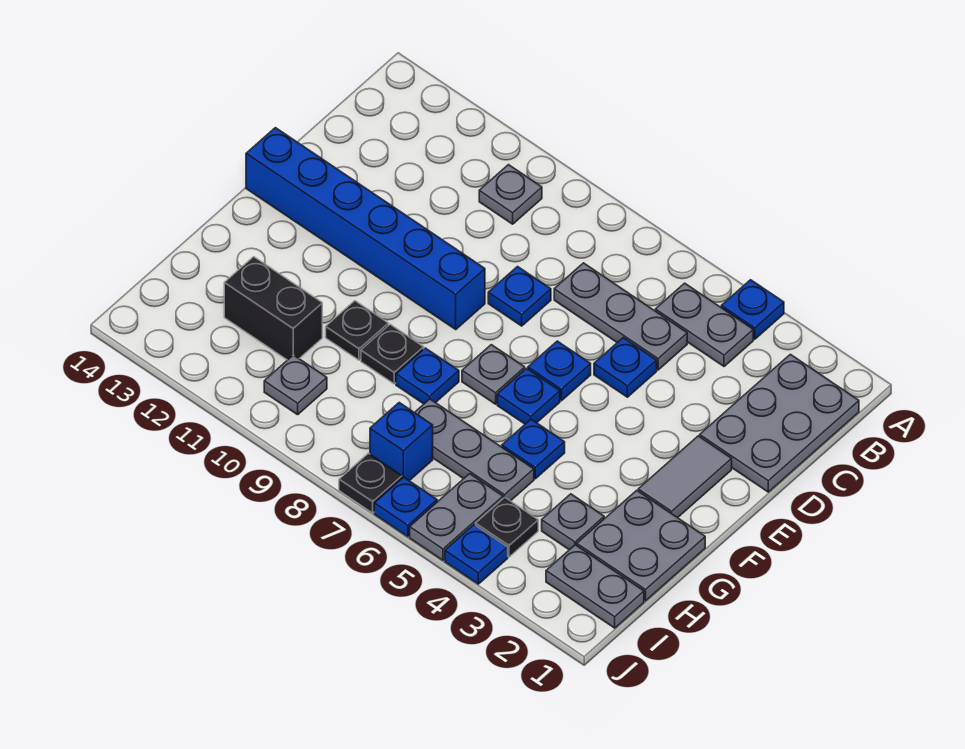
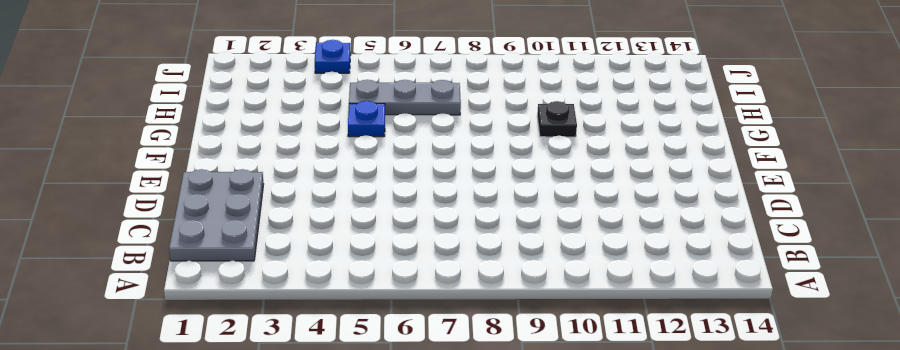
none -> blue 1x1 plate [721,280,784,339]
none -> grey 1x2 plate [655,283,753,366]
none -> grey 1x1 plate [479,165,542,224]

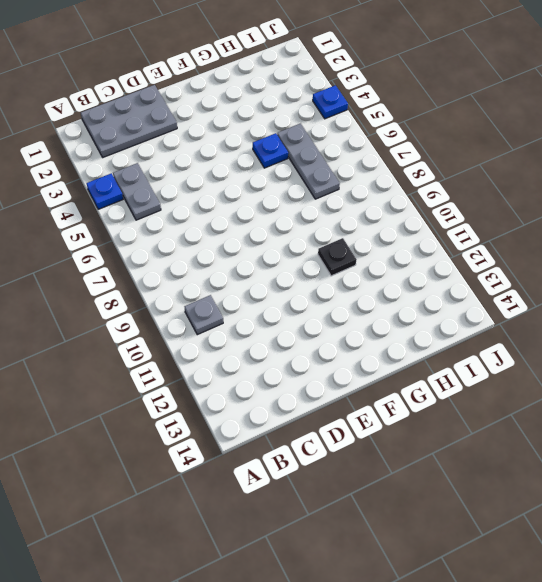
none -> grey 1x3 plate [554,263,687,370]
none -> blue 1x1 plate [594,338,657,397]
none -> blue 1x1 plate [488,267,551,326]

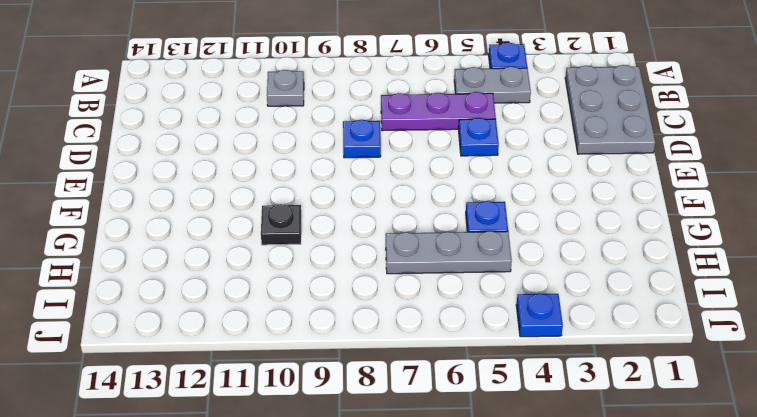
purple 1x3 plate [381,92,496,131] -> grey 1x3 plate [554,263,687,370]
none -> grey 1x2 tile [638,436,732,518]
none -> blue 1x1 plate [528,341,591,401]
none -> blue 1x6 brick [246,128,485,329]

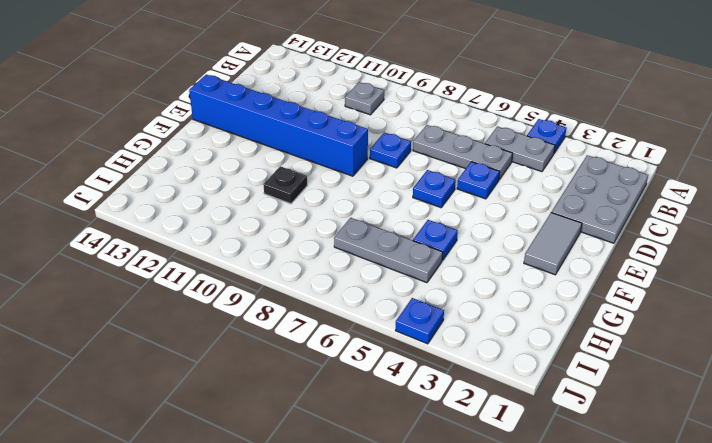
none -> blue 1x1 plate [497,368,560,424]
none -> grey 1x1 plate [462,345,525,404]
none -> grey 2x2 plate [577,490,705,601]

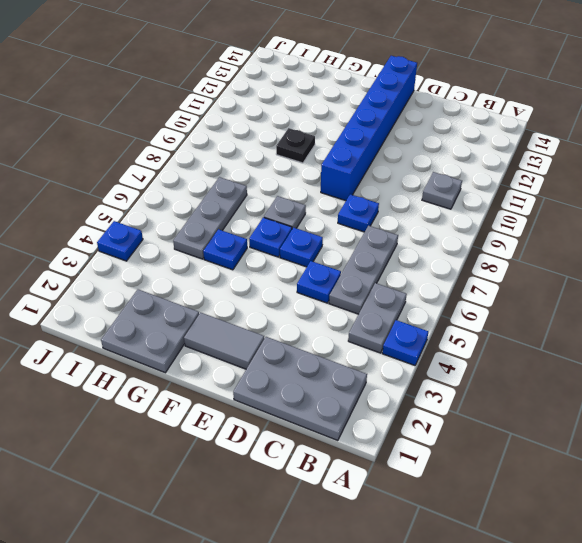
none -> blue 1x1 plate [396,348,459,404]
none -> black 1x1 plate [361,324,424,384]
none -> grey 1x1 plate [542,494,604,550]

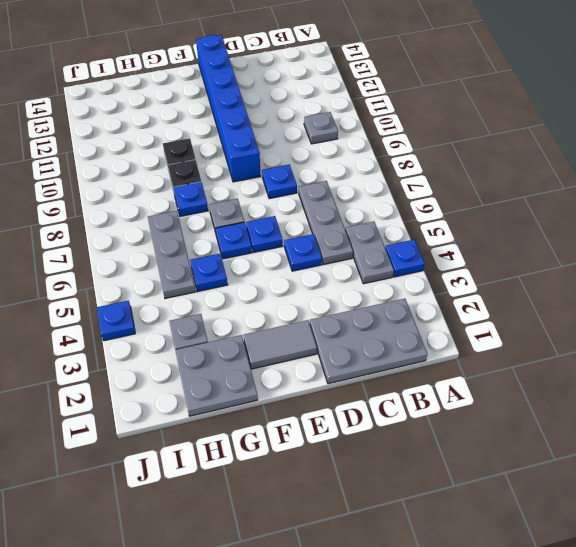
none -> black 1x2 brick [224,257,322,360]
none -> grey 1x2 plate [546,545,644,628]
none -> black 1x1 plate [476,498,538,557]

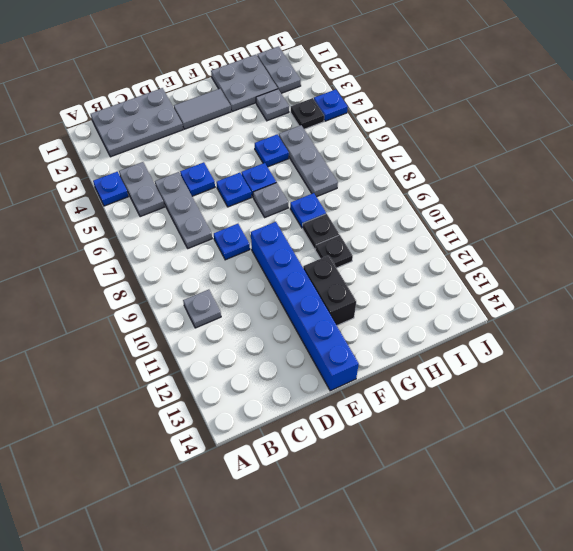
black 1x2 brick [303,255,356,325] -> black 1x2 brick moved to [224,257,322,360]
none -> grey 1x2 plate [410,474,503,560]
none -> blue 1x1 brick [370,403,433,481]
none -> grey 1x1 plate [264,355,327,415]

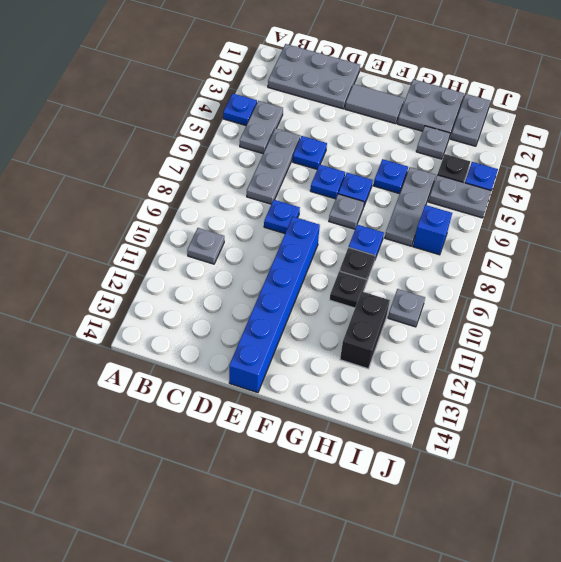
none -> blue 1x1 plate [374,477,437,537]
none -> black 1x1 plate [339,453,402,513]

